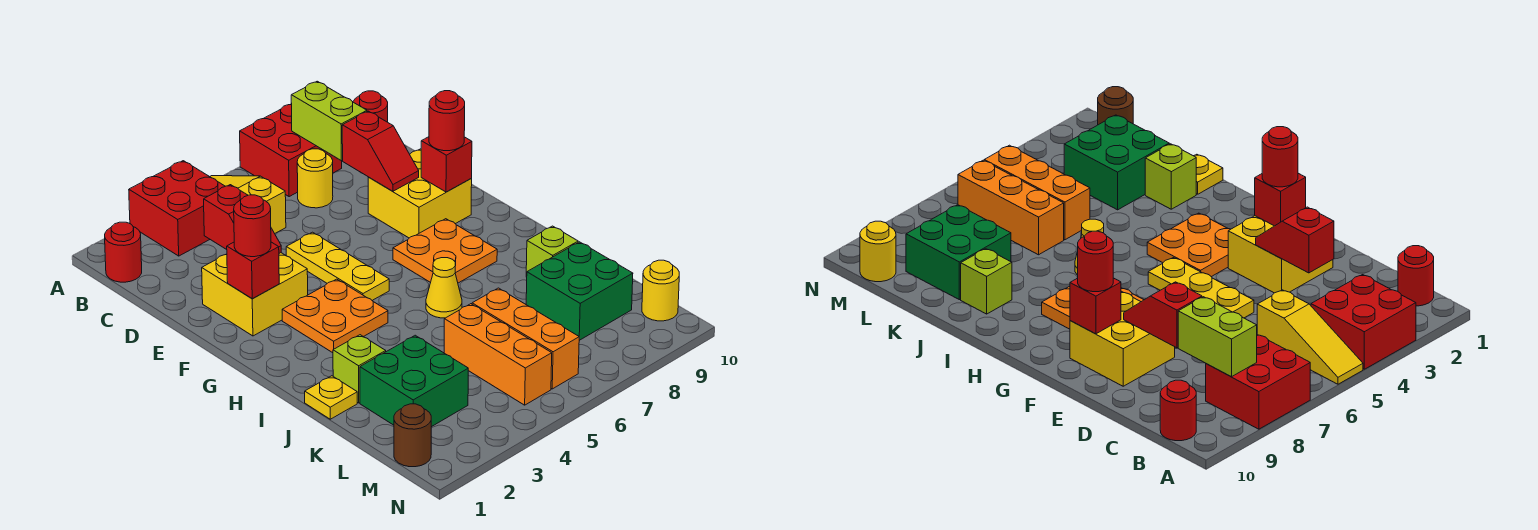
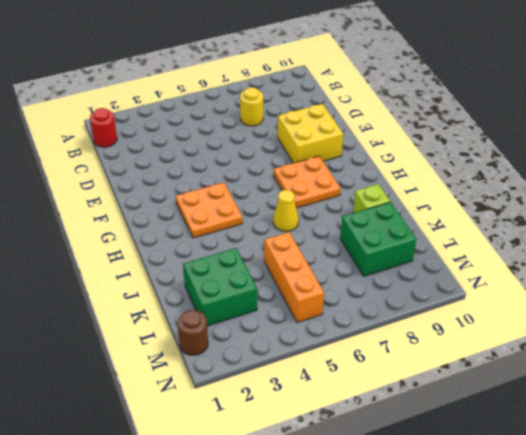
none -> red 2x2 brick [129,161,225,256]
none -> yellow 1x3 slope [210,176,286,234]
none -> red 2x2 brick [240,104,342,197]

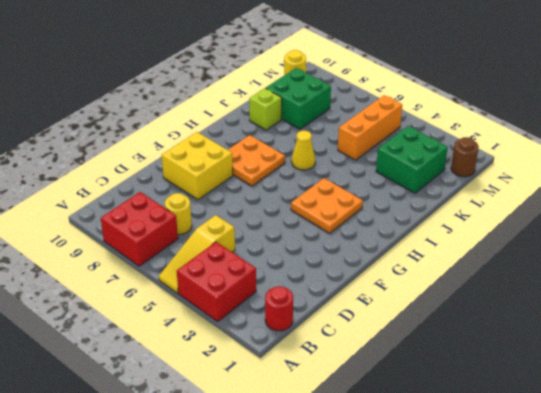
none -> red 1x1 round brick [353,91,388,122]
none -> yellow 2x2 brick [202,253,308,336]
none -> yellow 1x3 plate [286,232,389,300]

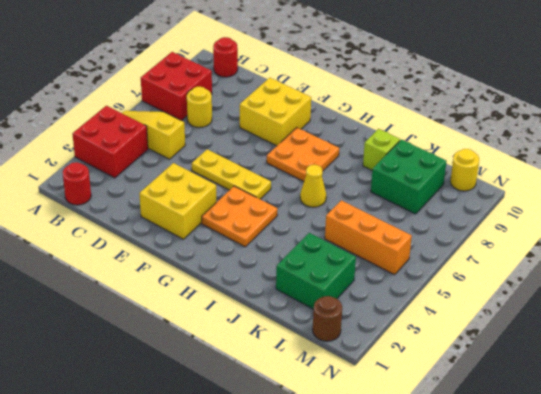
none -> yellow 1x1 plate [305,376,357,419]
none -> lime 1x1 brick [333,335,386,403]
none -> orange 1x3 brick [472,288,579,389]

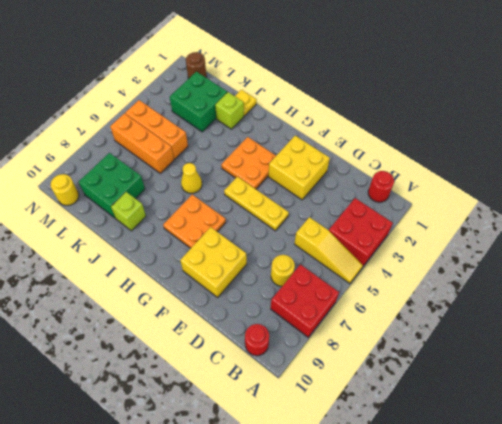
none -> lime 1x2 brick [291,81,367,161]
none -> red 1x2 slope [204,185,281,253]
none -> red 1x2 slope [342,111,419,191]

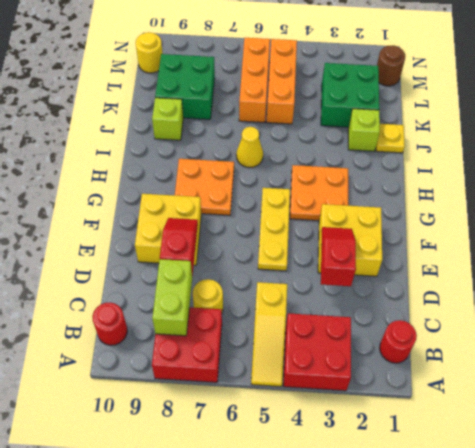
none -> red 1x1 brick [227,242,279,299]
none -> red 1x1 brick [421,137,472,192]
none -> red 1x1 round brick [234,195,271,257]

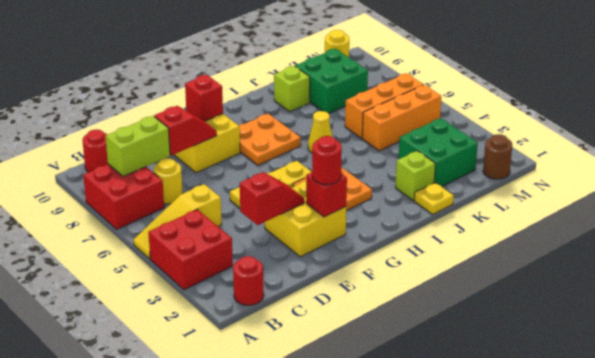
none -> red 1x1 round brick [429,91,465,151]

